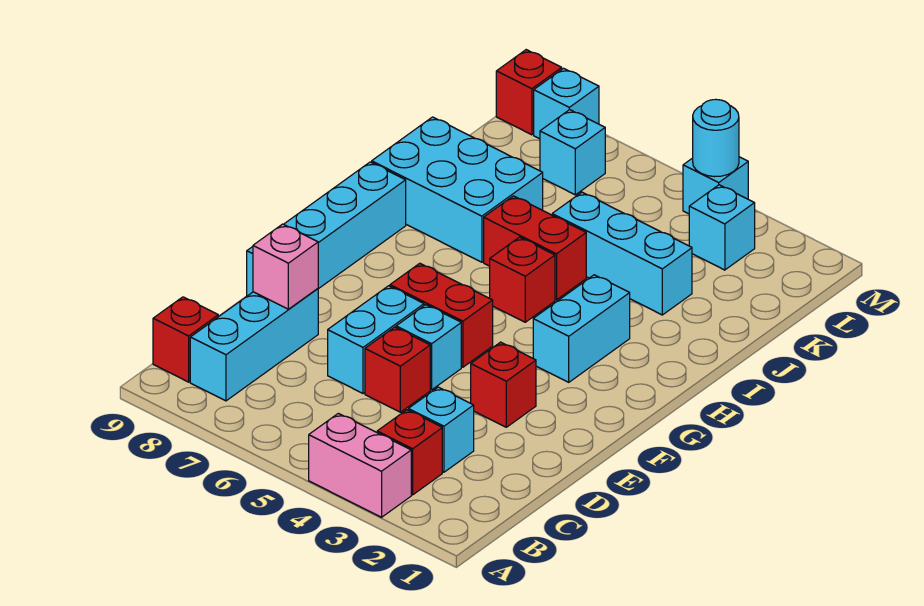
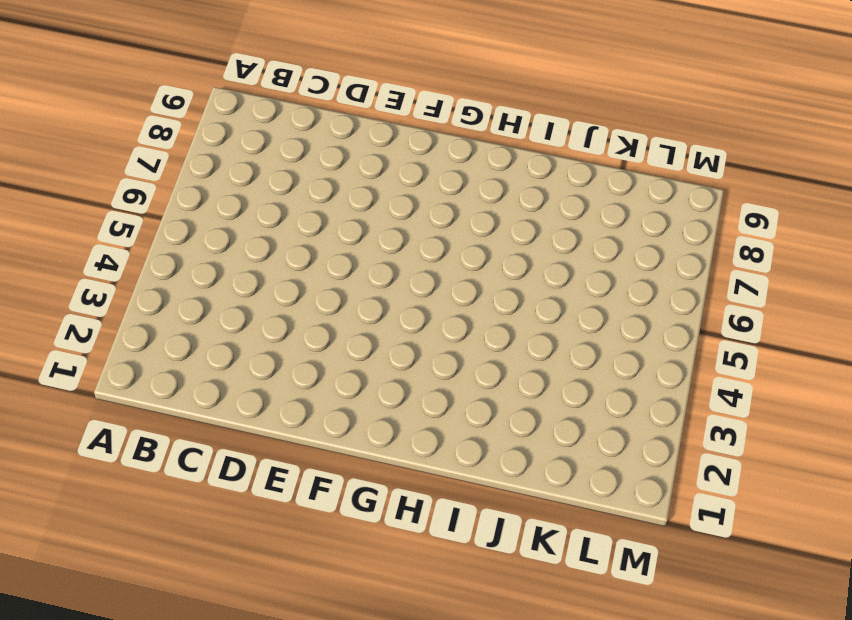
none -> pink 1x2 brick [309,413,411,517]
none -> red 1x1 brick [377,410,442,495]
none -> cyan 1x3 brick [190,289,318,401]

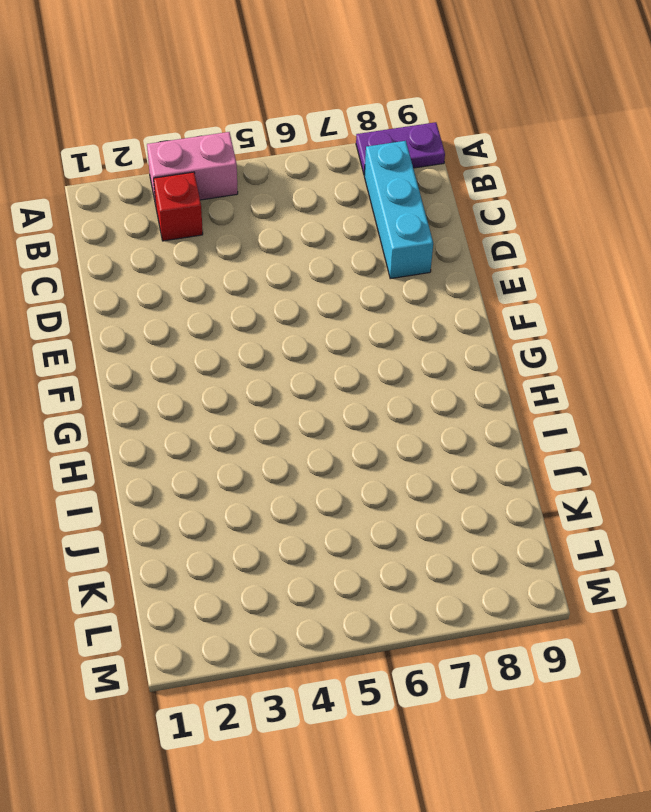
purple 1x2 plate [356,122,445,175] -> none
none -> red 1x1 brick [153,297,218,382]
none -> cyan 1x1 brick [408,387,474,472]
none -> red 1x1 brick [365,327,430,412]

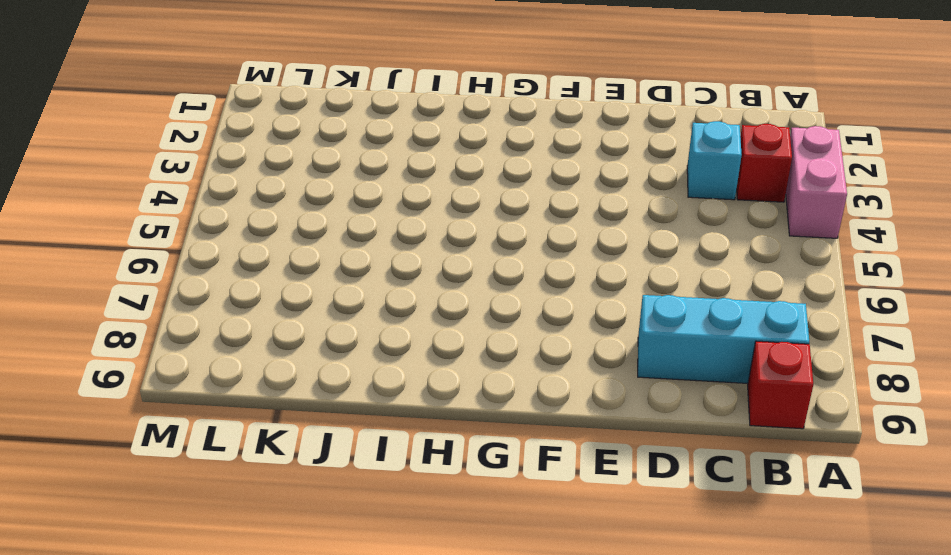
none -> red 1x1 brick [365,327,430,412]
none -> cyan 1x2 brick [328,286,424,393]
none -> red 1x1 brick [471,342,536,427]

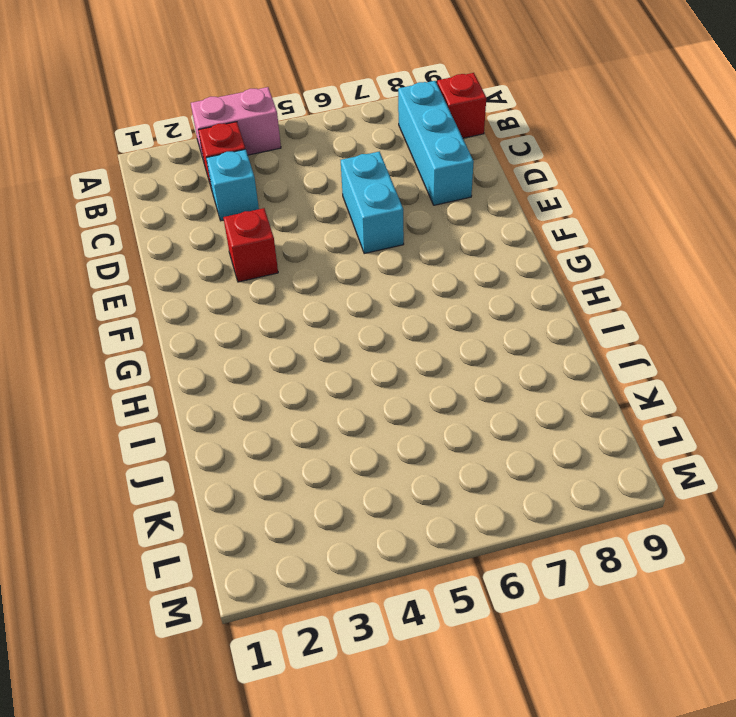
none -> red 1x1 brick [365,327,430,412]
none -> cyan 1x1 brick [396,305,461,390]
none -> cyan 1x4 brick [247,162,406,296]

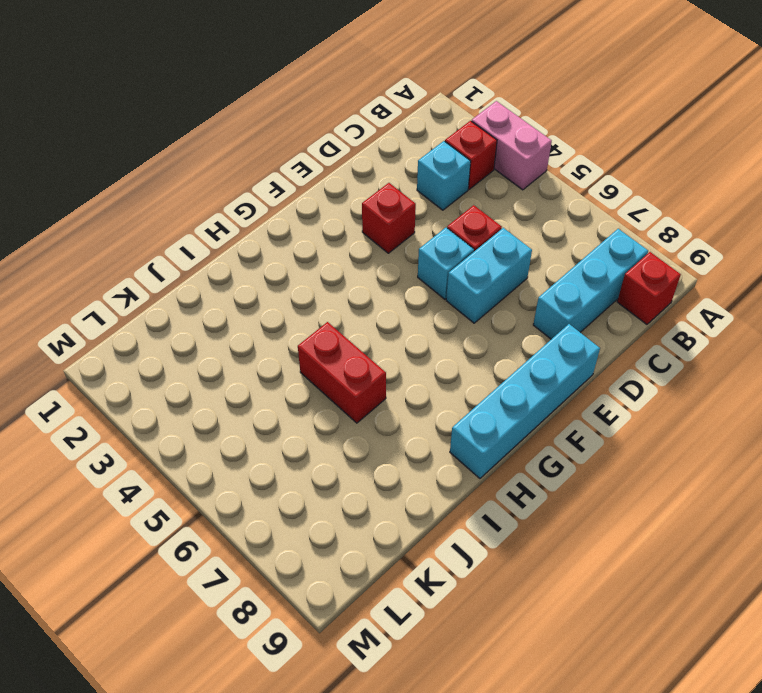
none -> red 1x2 brick [390,263,493,367]
none -> cyan 1x2 brick [533,275,630,382]
none -> red 1x1 brick [490,237,555,322]

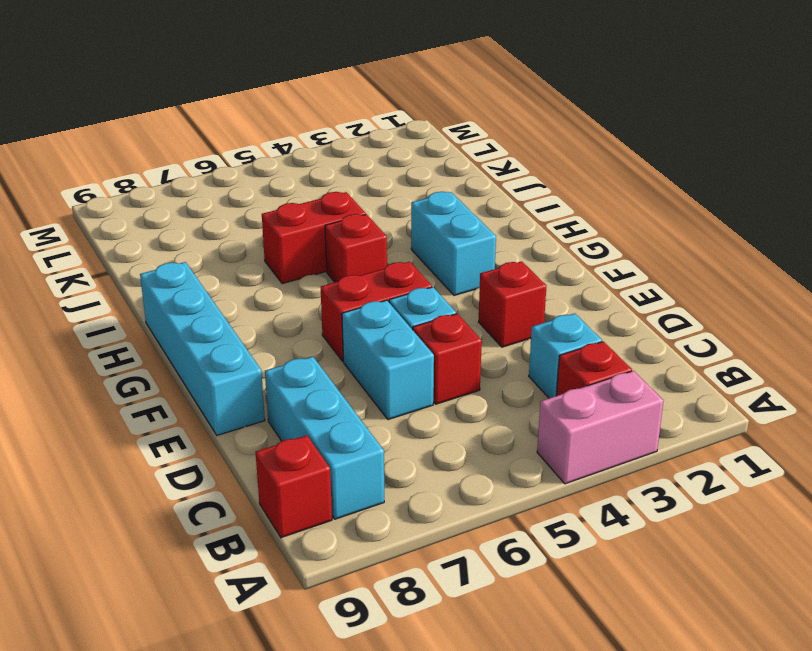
none -> cyan 2x3 brick [372,117,543,262]
none -> cyan 1x3 brick [552,192,692,315]
none -> cyan 1x1 brick [689,185,755,270]

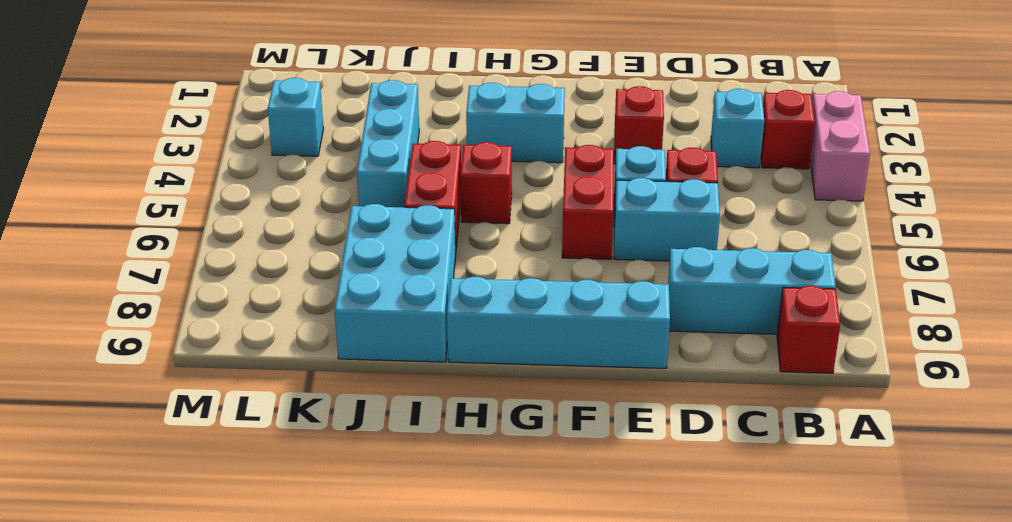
none -> cyan 1x1 brick [540,110,605,195]
none -> cyan 1x1 brick [683,157,748,214]
none -> cyan 1x1 brick [534,68,599,139]

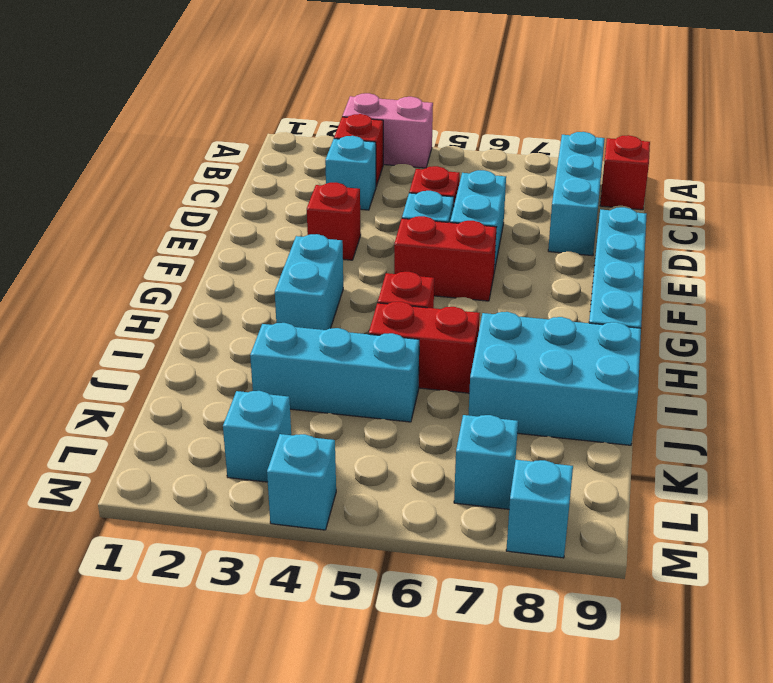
none -> red 1x1 brick [496,50,562,135]
none -> pink 1x1 brick [253,224,318,309]
none -> cyan 1x1 round brick [693,99,739,177]

